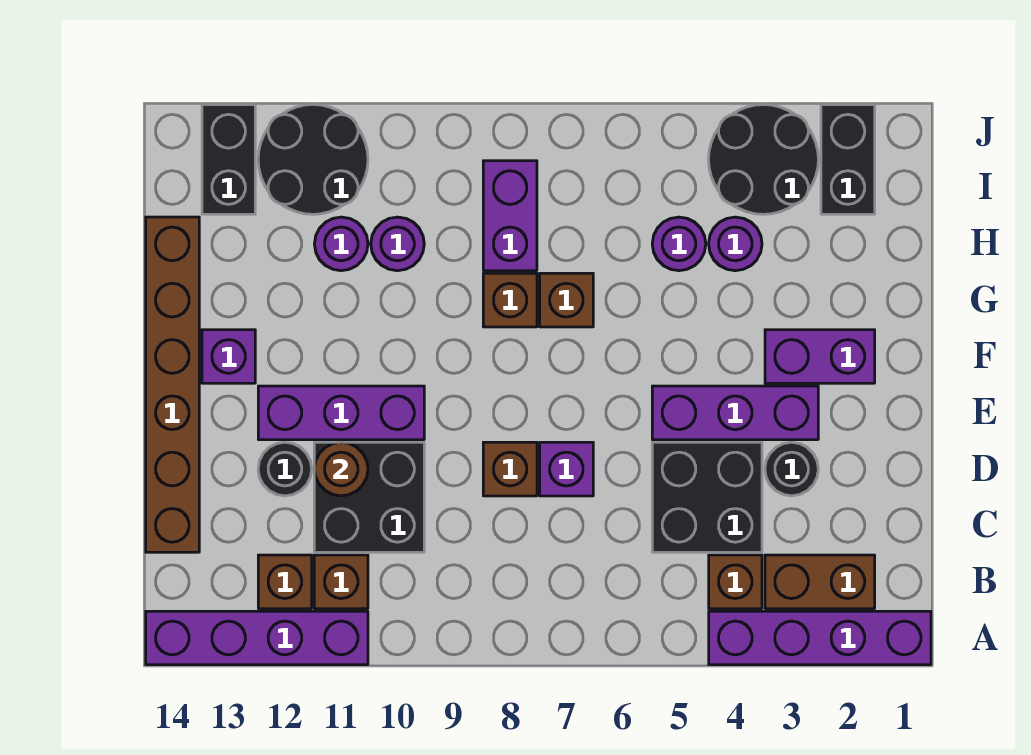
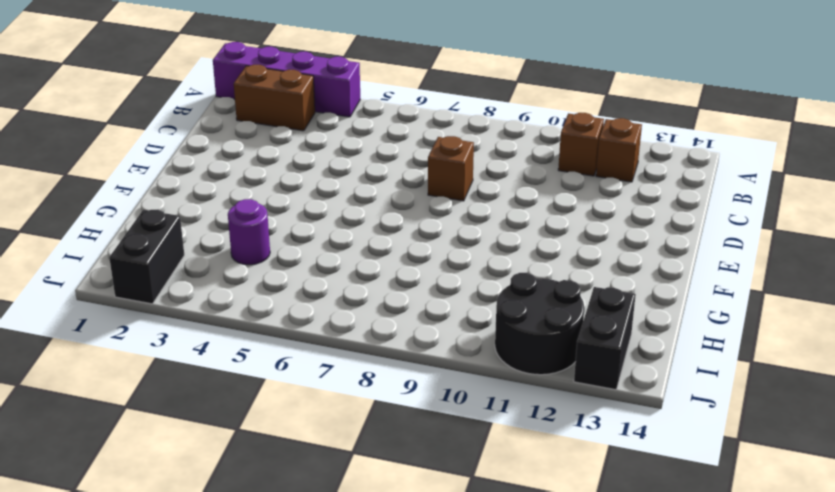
none -> purple 1x4 brick [146,611,368,665]
none -> brown 1x1 brick [709,555,762,609]
none -> black 2x2 brick [652,442,762,552]

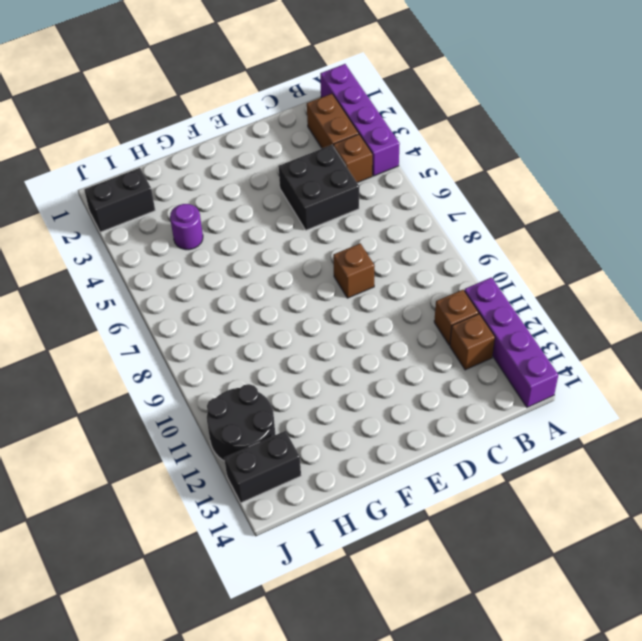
none -> black 2x2 brick [314,442,424,552]
none -> brown 1x6 brick [146,217,199,552]
none -> black 1x1 round brick [765,442,818,496]

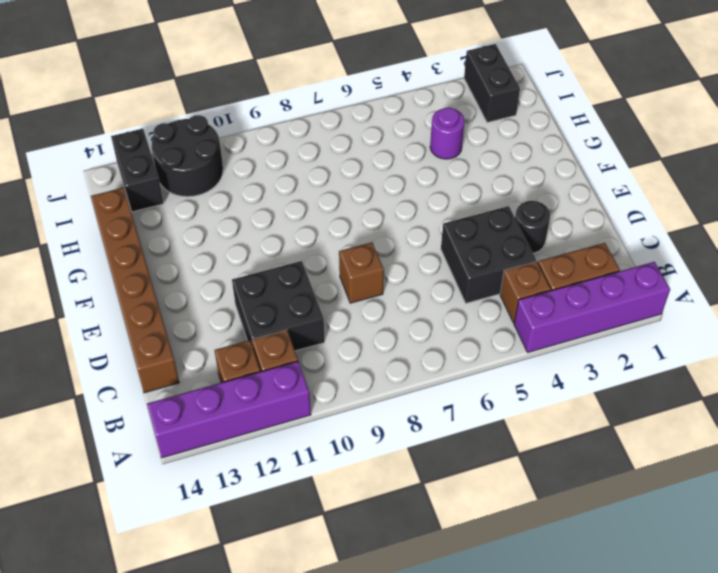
none -> purple 1x1 brick [540,442,593,496]
none -> black 1x1 round brick [258,442,312,496]
none -> purple 1x3 brick [652,386,818,440]

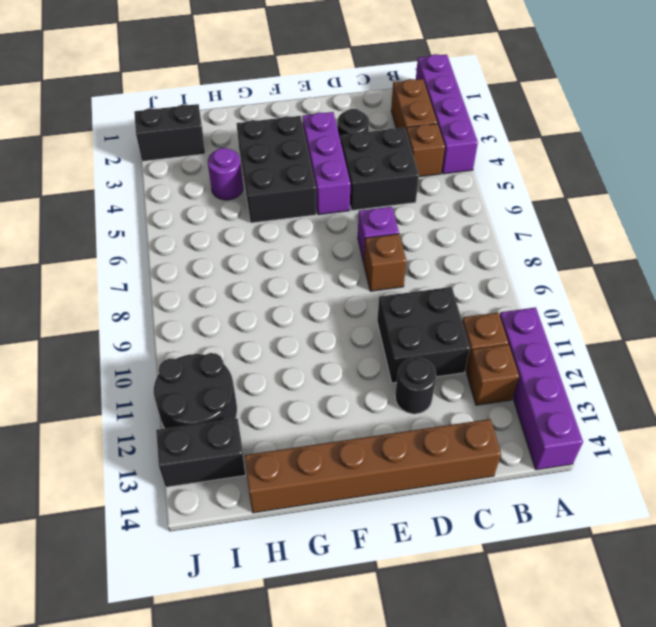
black 2x3 brick [236,116,316,223] -> purple 1x2 brick [765,330,875,383]
none -> purple 1x3 brick [258,386,424,440]
none -> purple 1x1 brick [202,330,255,383]
none -> brown 1x1 brick [540,273,593,327]

